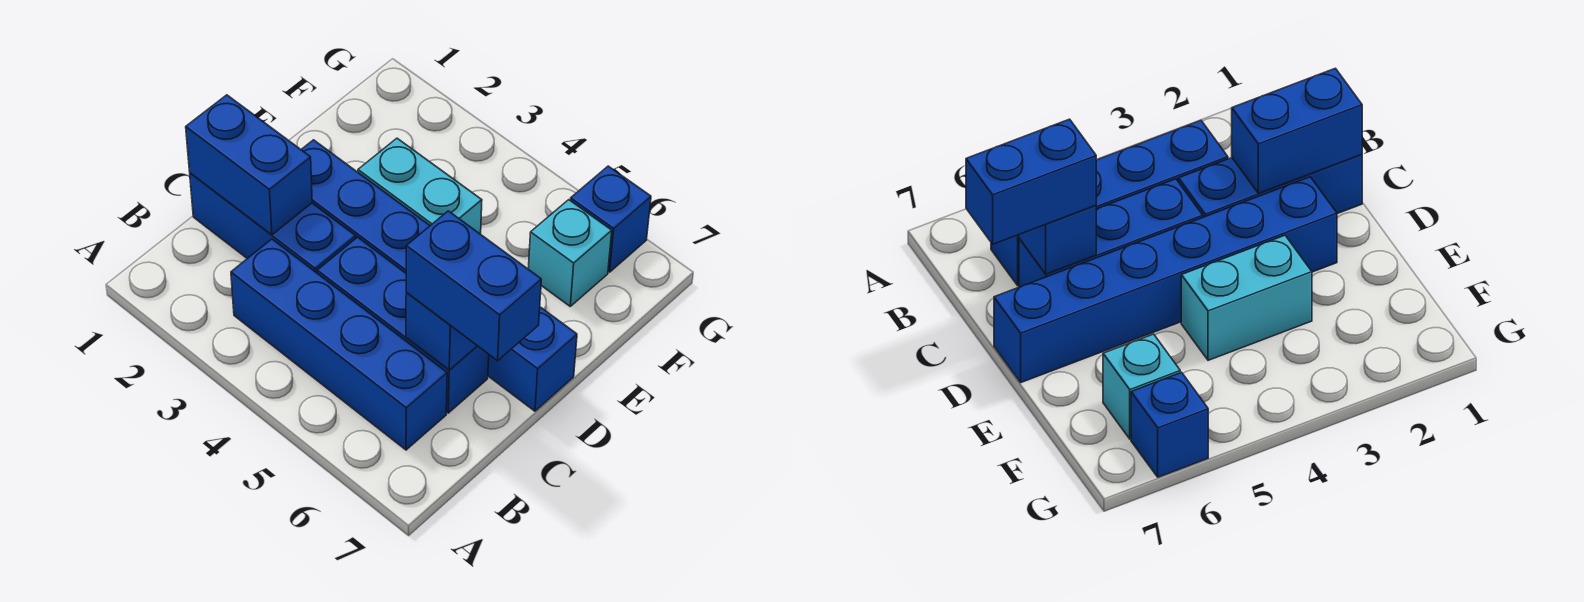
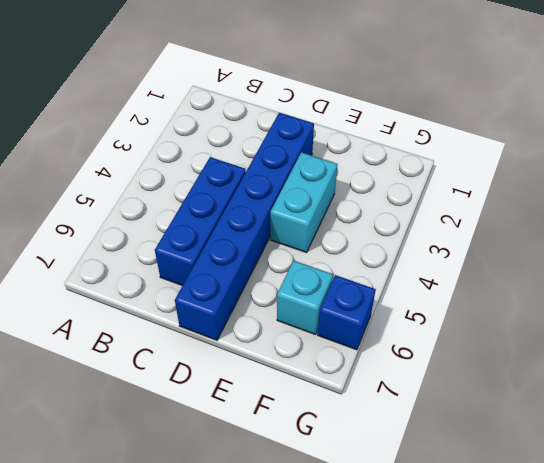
none -> blue 1x4 brick [231,239,447,450]
none -> blue 1x3 brick [190,173,356,273]

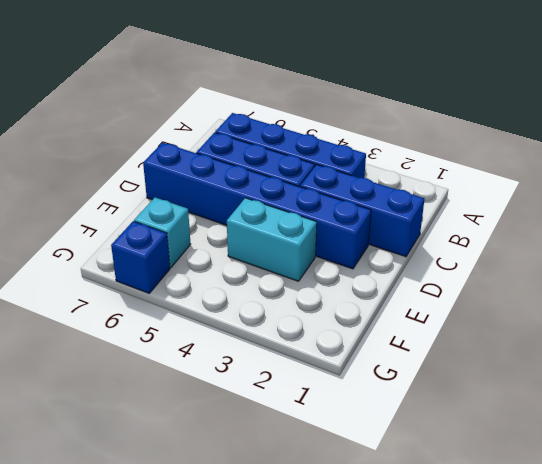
none -> blue 1x2 brick [186,95,312,235]
none -> blue 1x1 brick [406,293,477,370]

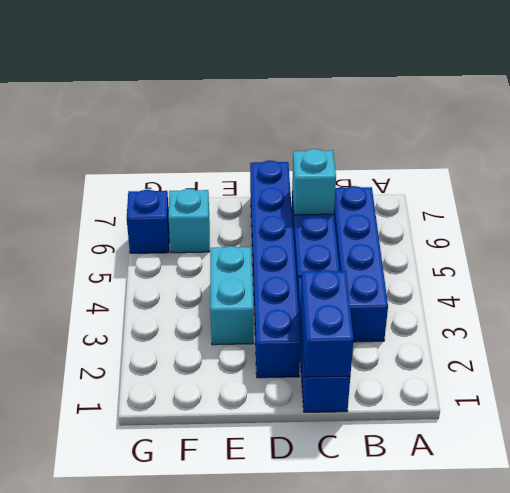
cyan 1x1 brick [292,149,336,215] -> blue 1x1 brick [406,293,477,370]
none -> blue 1x2 brick [406,211,541,361]

